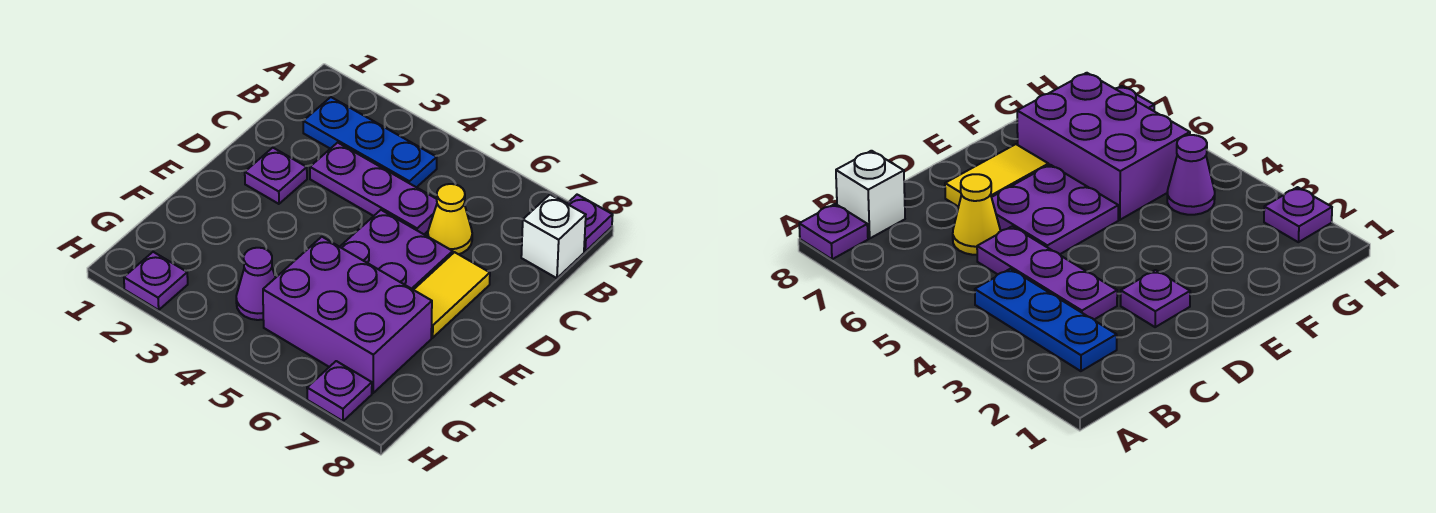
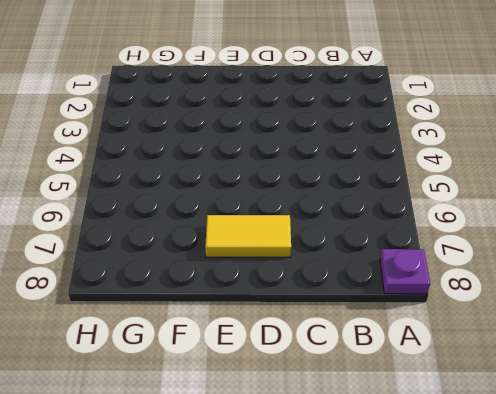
none -> blue 1x3 plate [303,97,437,187]
none -> white 1x1 brick [521,195,586,278]
none -> purple 1x3 plate [310,143,437,234]

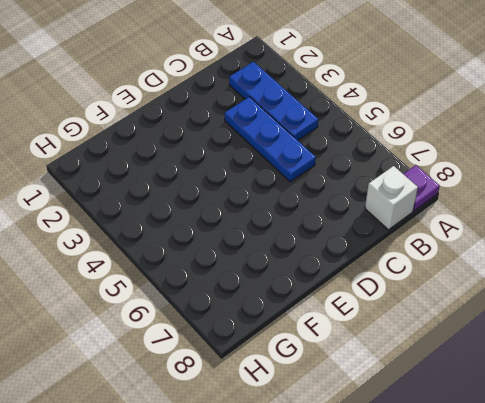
blue 1x3 plate [225,97,316,182] -> purple 1x3 plate [310,143,437,234]
none -> yellow 1x1 cone [428,184,472,254]
none -> purple 1x1 plate [245,148,307,204]
none -> purple 2x2 plate [340,210,453,290]

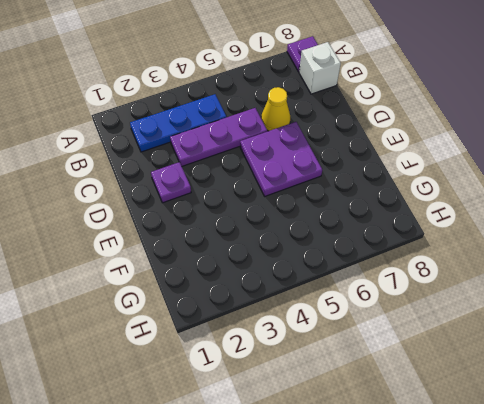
none -> yellow 1x2 tile [414,252,490,338]
none -> purple 2x3 brick [263,237,432,393]
none -> purple 1x1 cone [236,248,276,320]

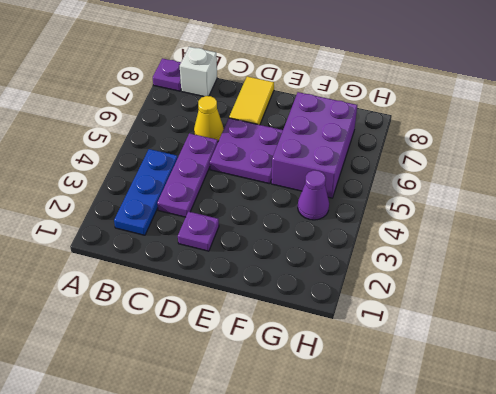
yellow 1x2 tile [229,76,274,125] -> yellow 1x2 tile turned to [414,252,490,338]
none -> purple 1x1 plate [124,252,188,310]
none -> purple 1x1 plate [307,361,372,421]

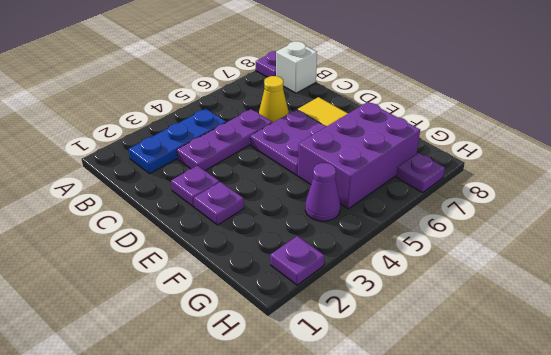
purple 1x1 plate [194,182,244,225] -> none

